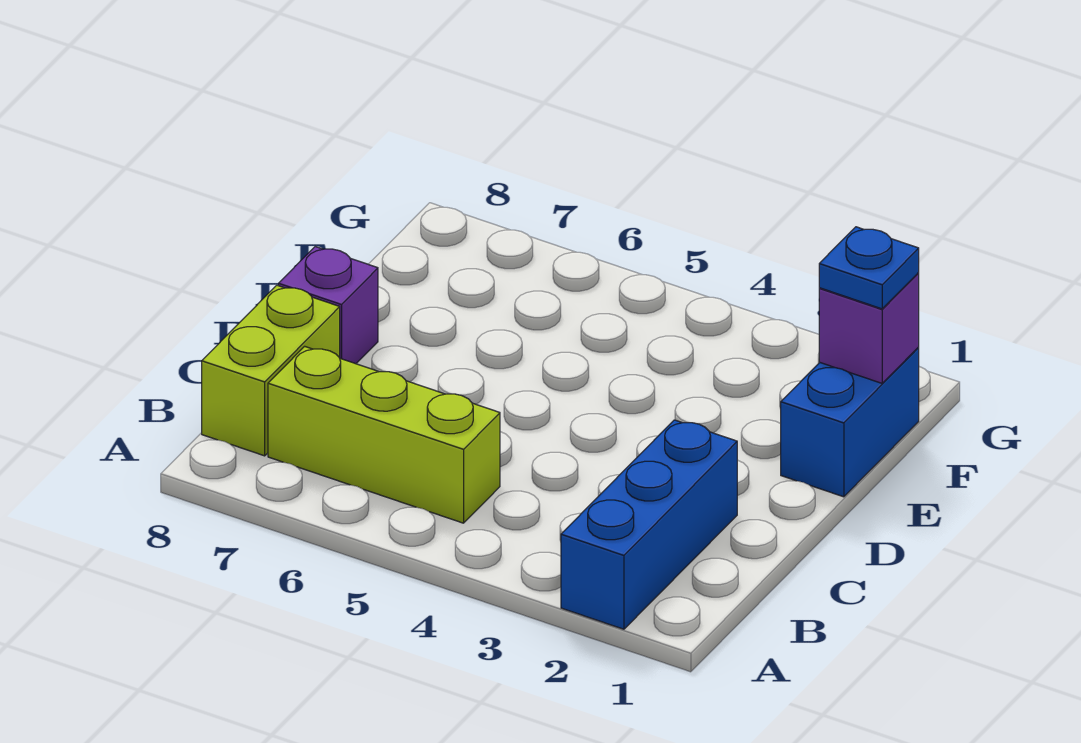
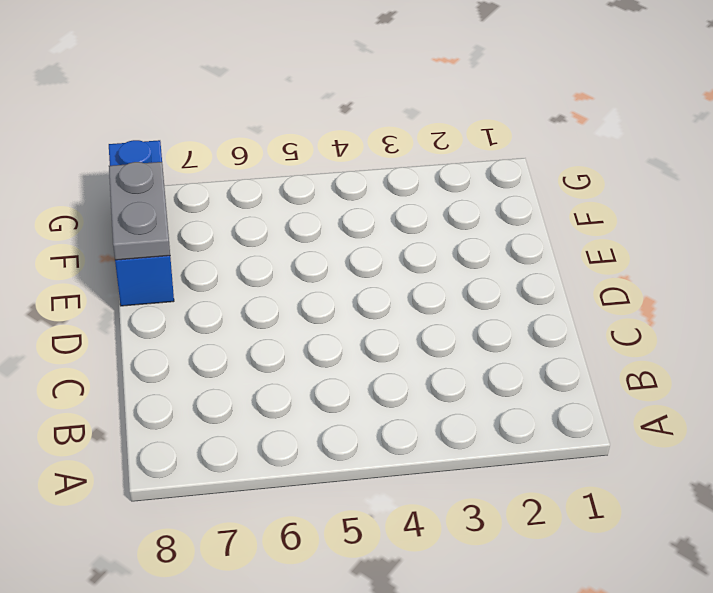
blue 1x3 brick [109,140,174,306] -> blue 1x3 brick moved to [561,420,737,629]
grey 1x2 plate [109,162,170,260] -> none
none -> lime 1x3 brick [268,346,500,523]
none -> lime 1x2 brick [202,285,340,456]

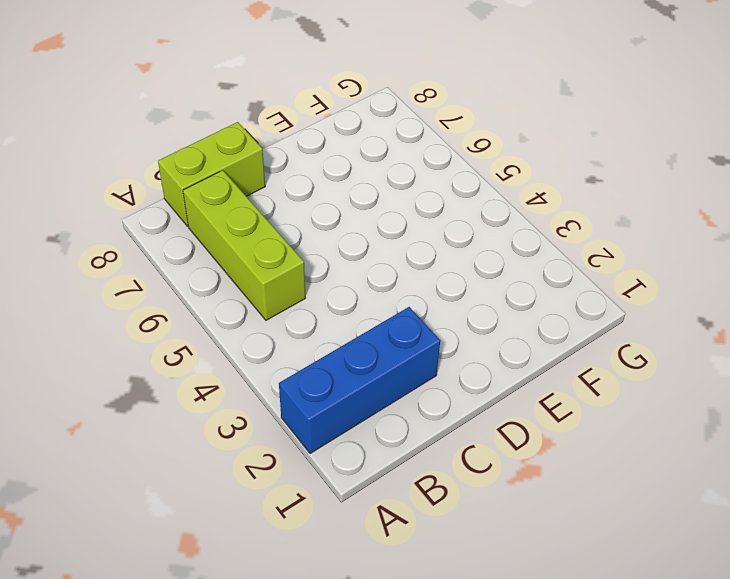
none -> purple 1x1 brick [279,247,378,364]
none -> blue 1x2 brick [781,348,919,497]

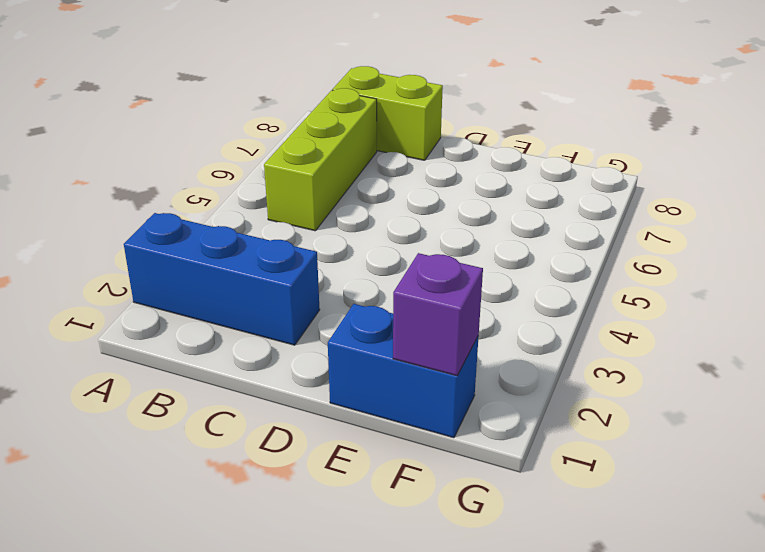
none -> purple 1x1 brick [279,247,378,364]
none -> blue 1x1 plate [819,227,919,309]

